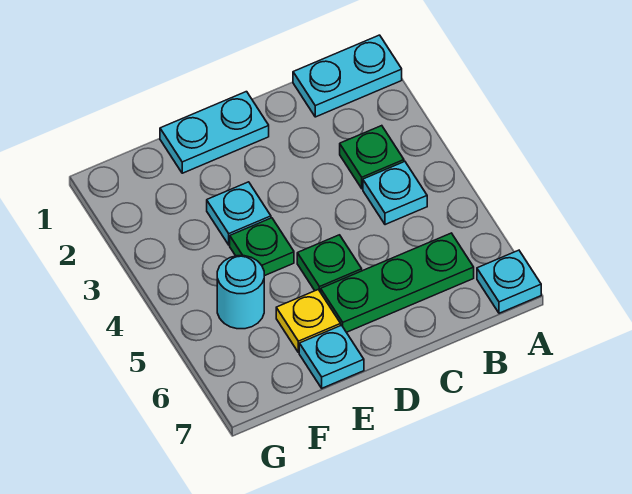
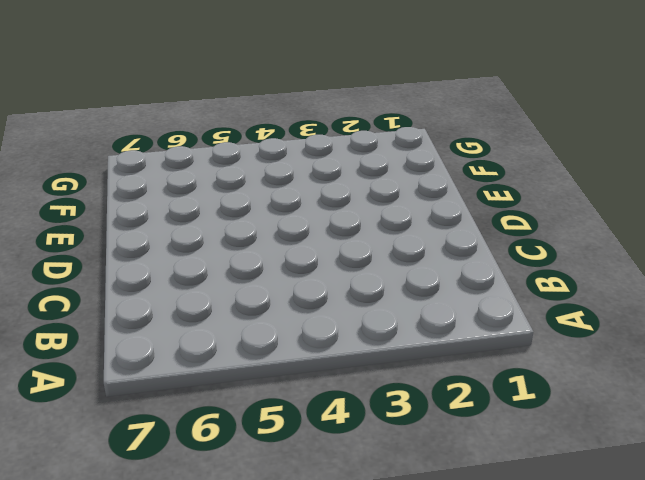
none -> cyan 1x2 plate [293,35,402,117]
none -> cyan 1x1 plate [477,250,541,313]
none -> green 1x1 plate [340,126,404,189]

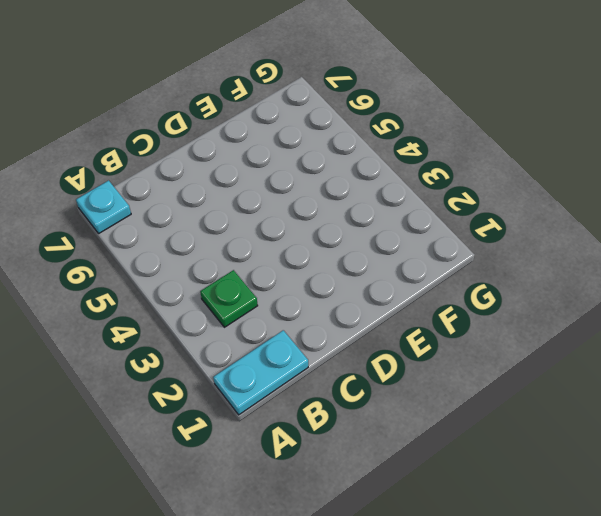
none -> cyan 1x1 plate [363,162,427,225]
none -> green 1x3 plate [321,233,474,332]
none -> cyan 1x2 plate [160,92,269,173]

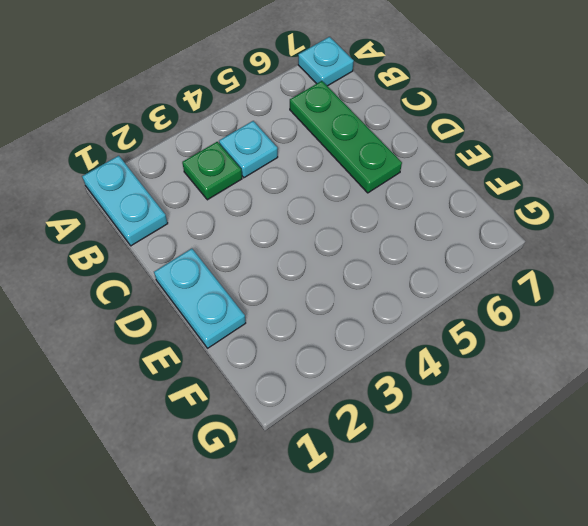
none -> green 1x1 plate [297,235,362,292]
none -> cyan 1x1 plate [207,182,271,245]
none -> green 1x1 plate [230,218,294,276]

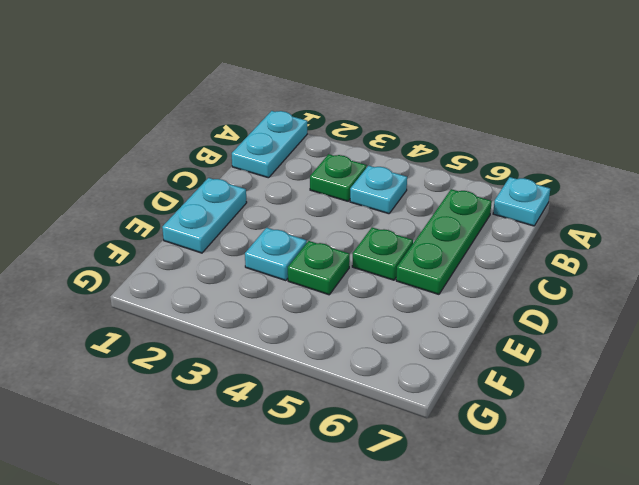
none -> yellow 1x1 plate [276,290,341,353]
none -> cyan 1x1 plate [299,325,364,388]
none -> cyan 1x1 round brick [217,256,264,329]

